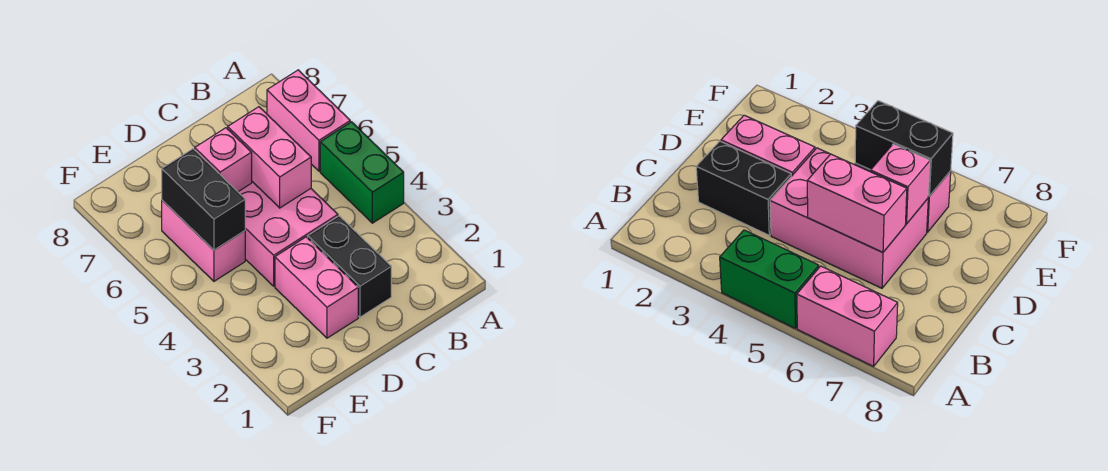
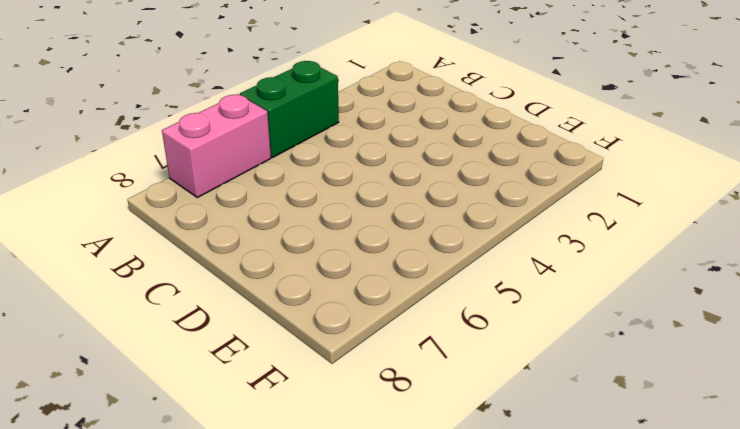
none -> black 1x2 brick [308,216,391,317]
none -> pink 2x3 brick [238,182,338,286]

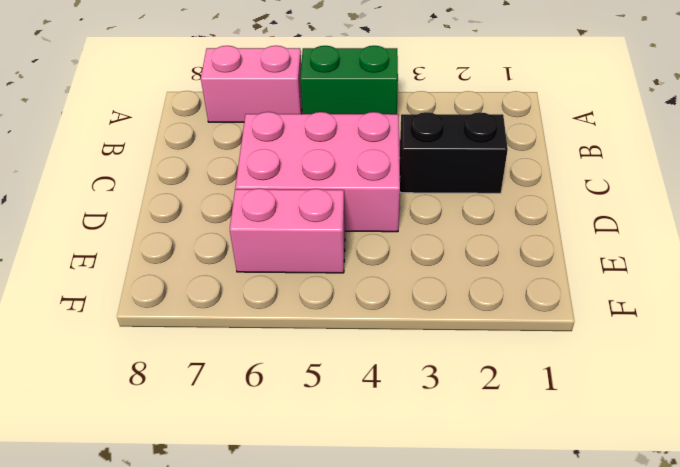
none -> pink 1x2 brick [275,237,358,338]
none -> pink 1x2 brick [228,107,311,208]

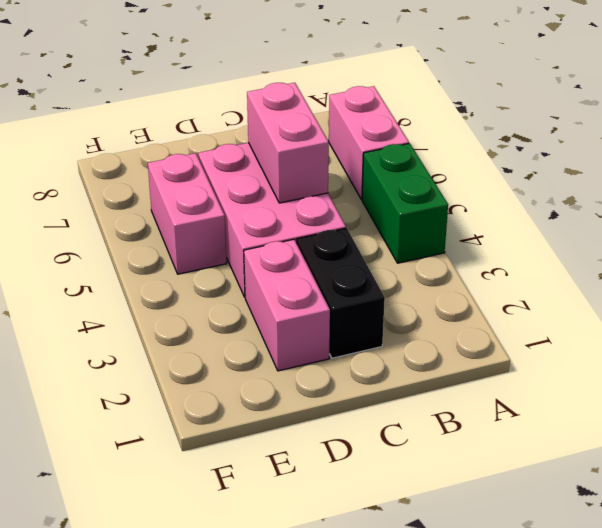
none -> pink 1x1 brick [195,128,252,192]
none -> black 1x2 brick [162,149,245,250]

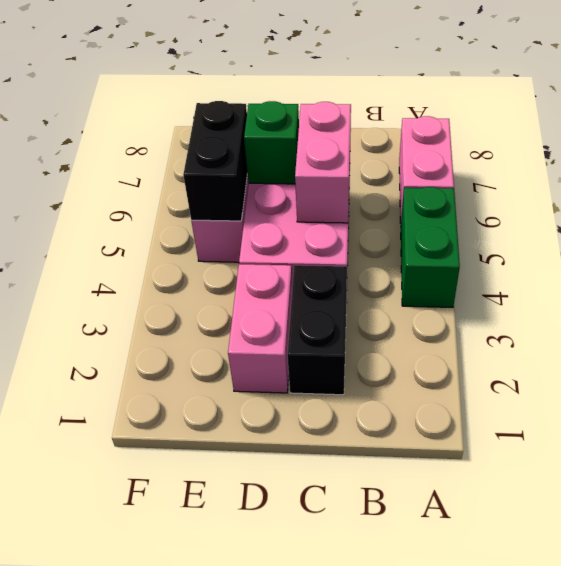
green 1x1 brick [244,101,299,184] -> pink 1x1 brick [195,128,252,192]

